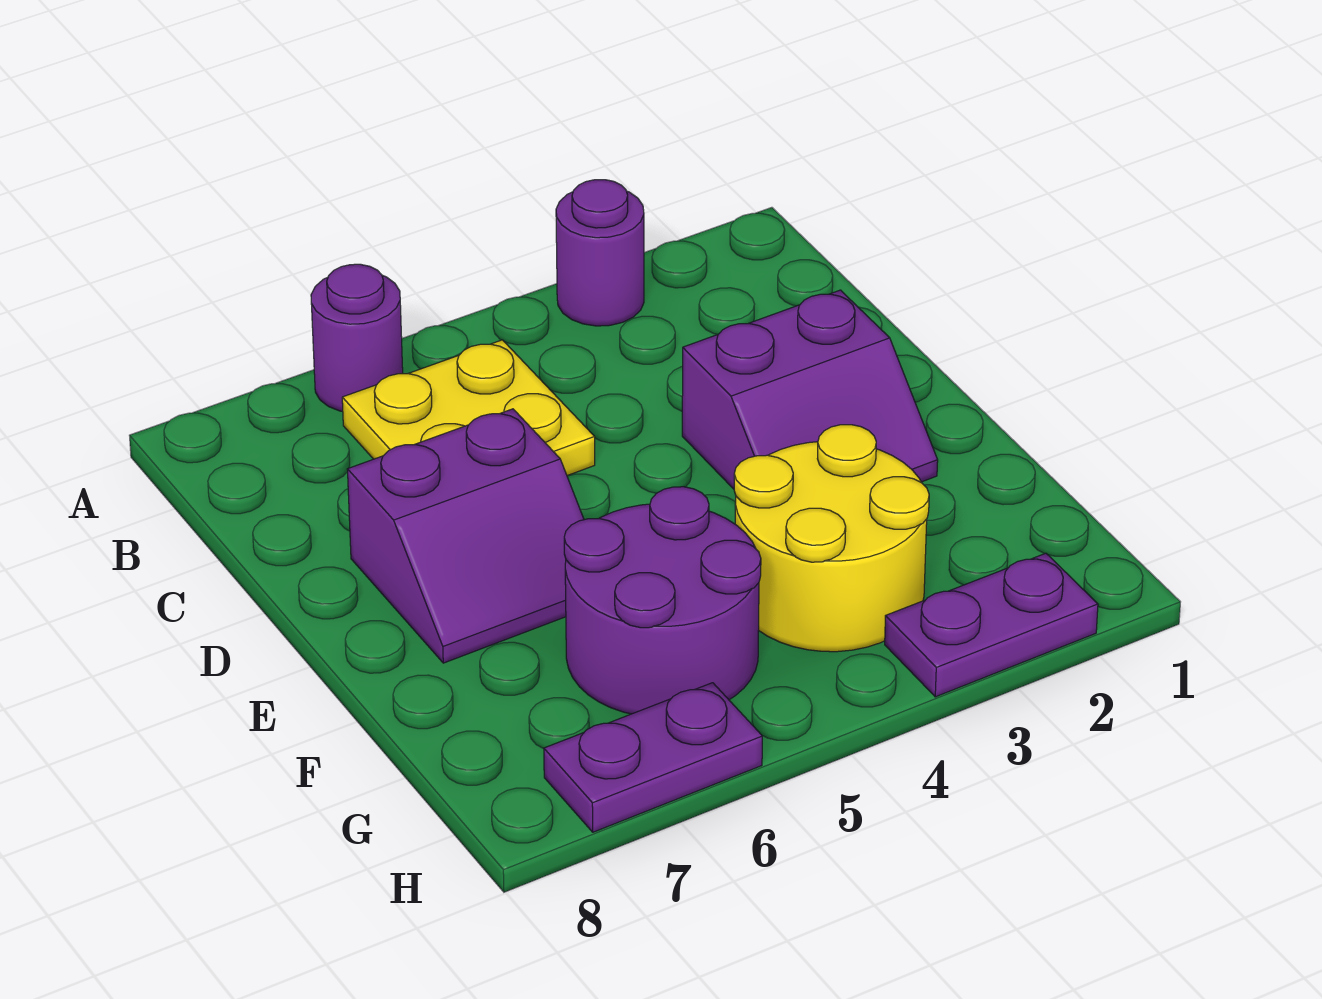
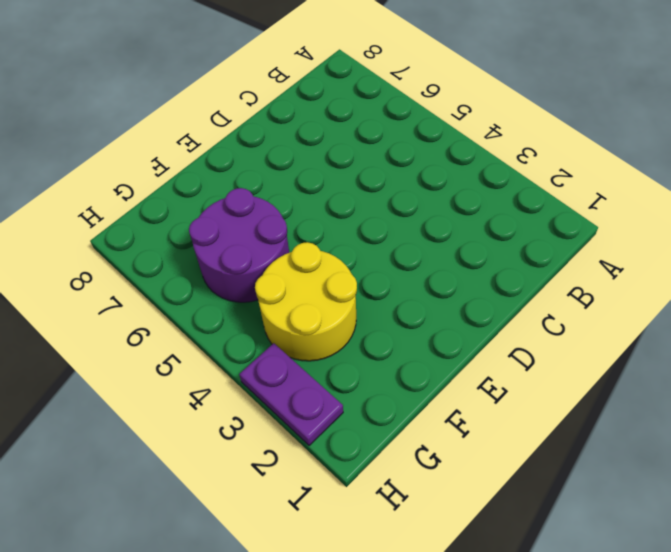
none -> purple 1x1 round brick [556,180,644,326]
none -> purple 1x1 round brick [311,264,403,411]

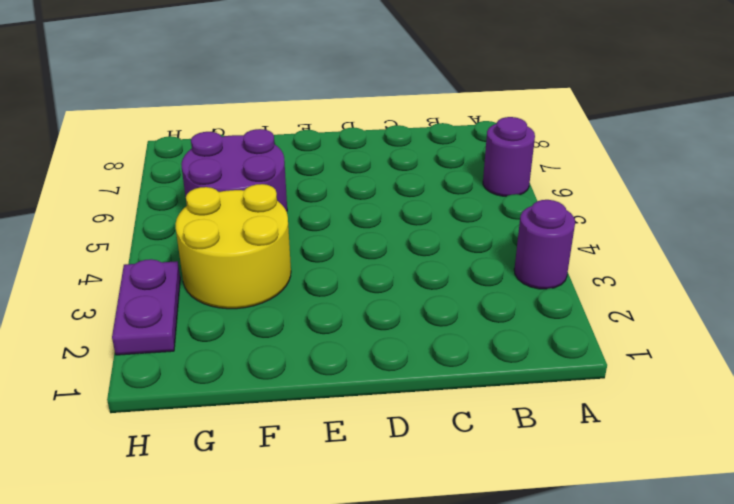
none -> yellow 2x2 plate [342,340,595,476]
none -> purple 2x2 slope [682,290,938,489]

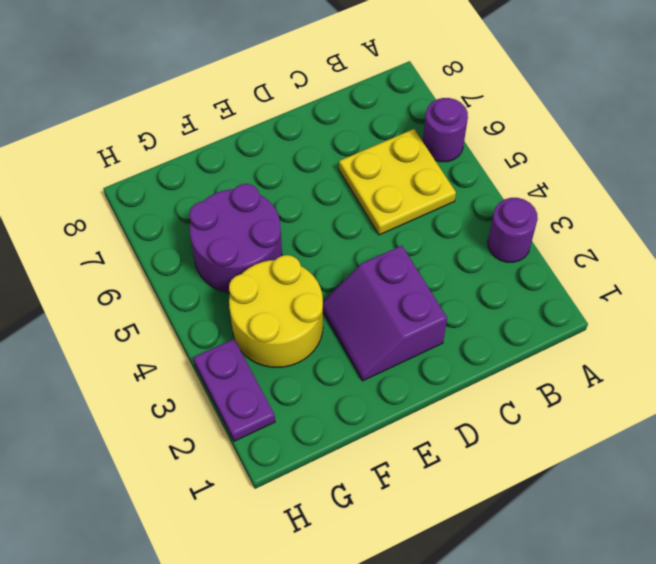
none -> purple 2x2 slope [347,409,584,663]
none -> purple 1x2 plate [544,683,762,832]

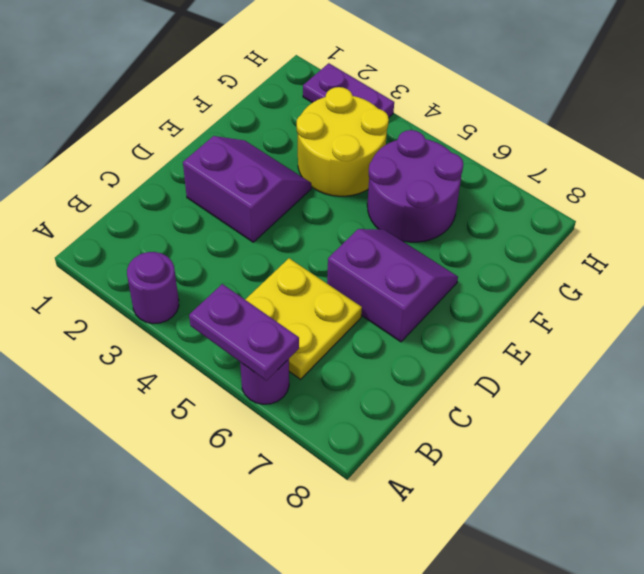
purple 1x2 plate [189,284,299,381] -> purple 1x2 plate moved to [544,683,762,832]

